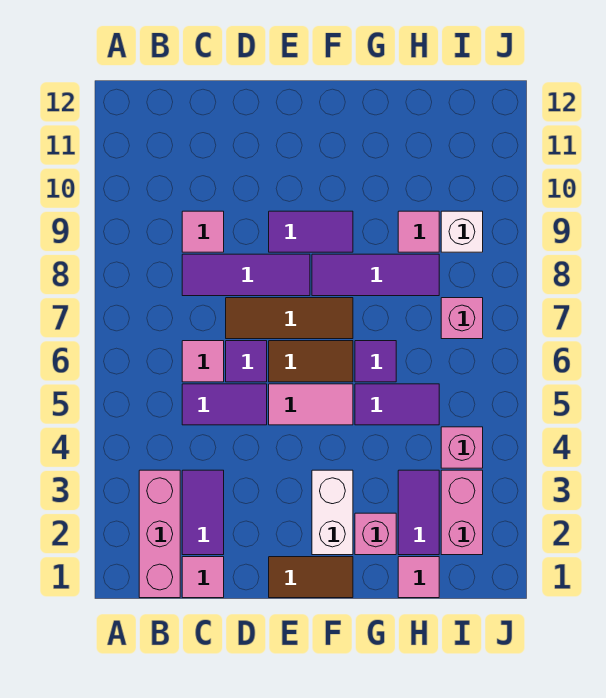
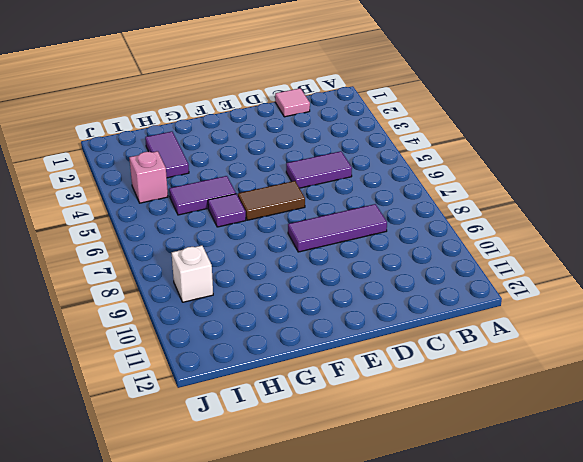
none -> pink 1x3 brick [139,470,180,598]
none -> purple 1x2 tile [182,470,224,555]
none -> pink 1x1 tile [182,341,224,382]

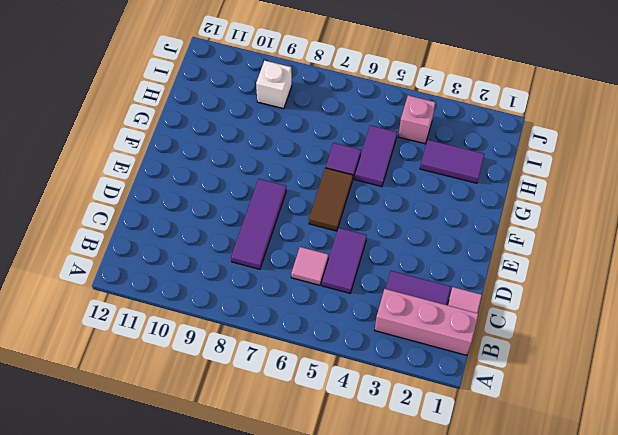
none -> pink 1x1 tile [182,211,224,252]
none -> purple 1x1 tile [226,341,267,382]
none -> brown 1x3 tile [226,298,353,339]

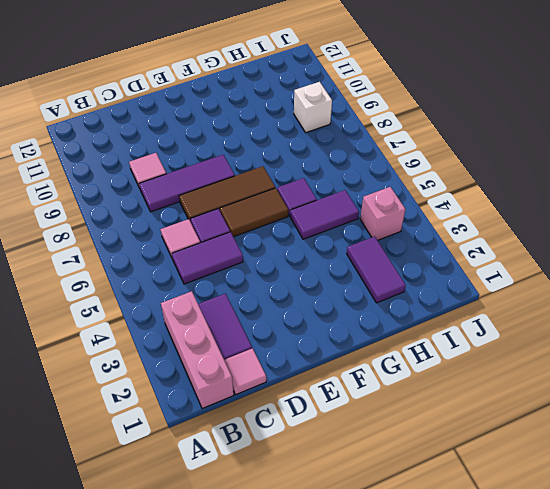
none -> brown 1x2 tile [269,557,353,598]
none -> pink 1x2 tile [269,384,353,425]
none -> purple 1x2 tile [269,211,353,252]

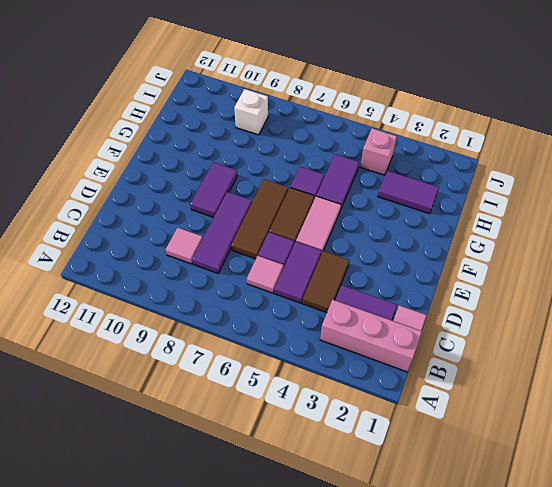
brown 1x2 tile [302,251,349,313] -> brown 1x2 tile moved to [269,557,353,598]
none -> white 1x2 brick [312,470,353,555]
none -> purple 1x3 tile [312,254,439,296]
none -> pink 1x1 brick [355,513,396,555]

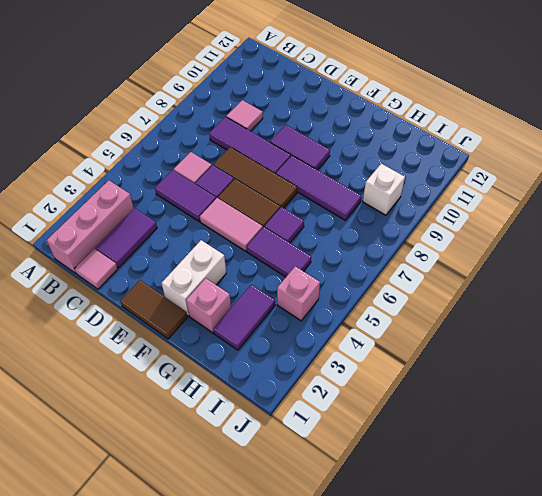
none -> pink 1x1 tile [398,557,439,598]
none -> pink 1x1 tile [398,211,439,252]
none -> pink 1x2 brick [441,470,483,555]

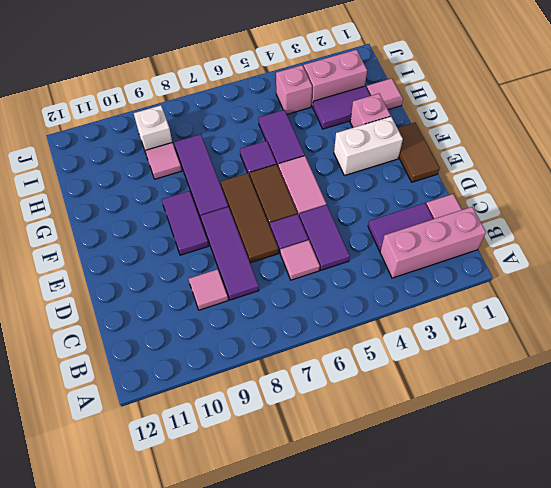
none -> pink 1x1 brick [441,298,483,339]

